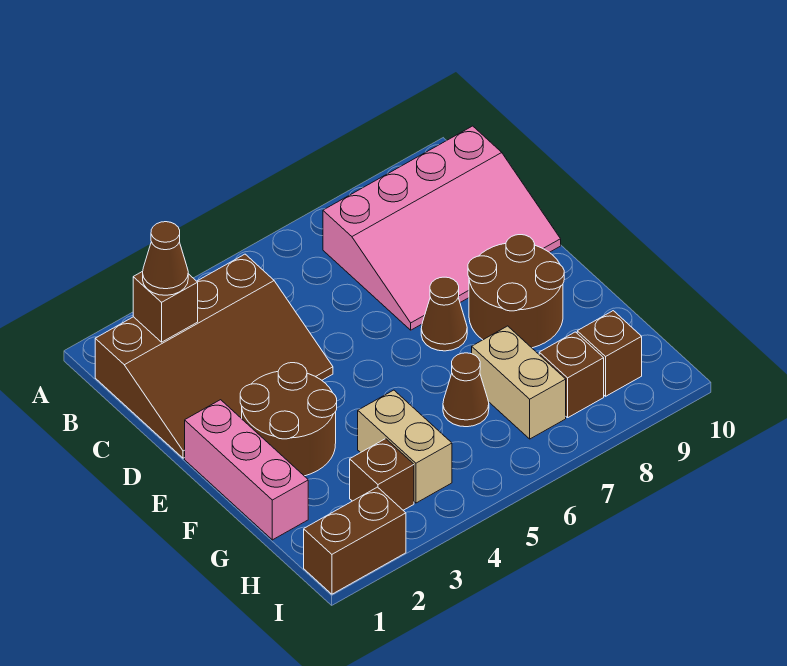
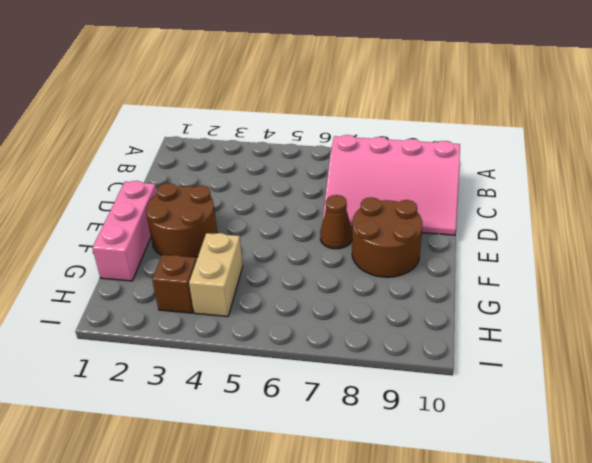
none -> brown 3x4 slope [95,254,333,458]
none -> brown 1x1 cone [443,353,489,427]
none -> tan 1x2 brick [472,326,566,439]

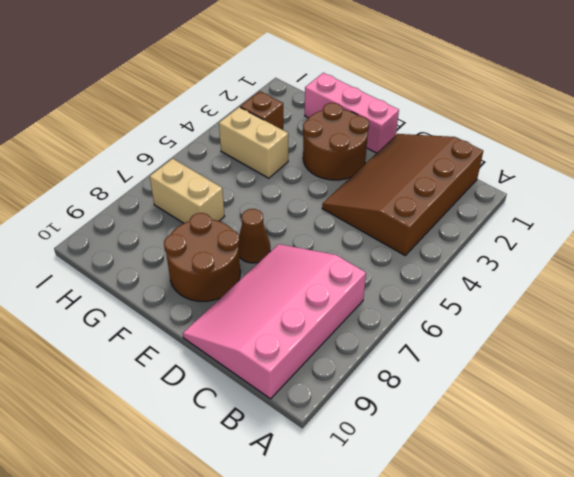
none -> brown 1x1 cone [443,353,489,427]
none -> brown 1x1 brick [539,332,604,418]
none -> brown 1x1 brick [577,311,642,396]

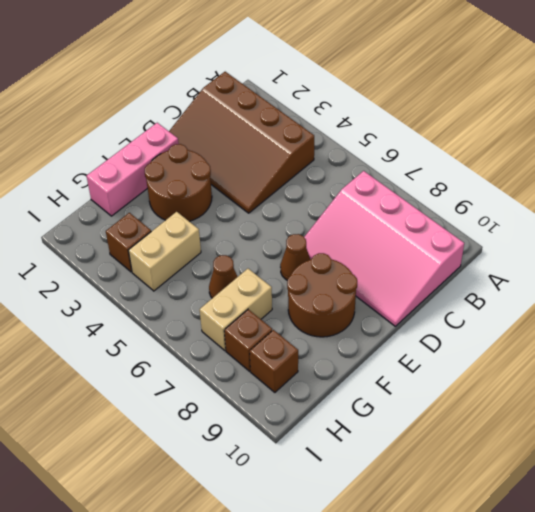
none -> brown 1x2 brick [304,487,406,594]
none -> brown 1x1 brick [133,271,198,342]
none -> brown 1x1 cone [143,222,188,295]

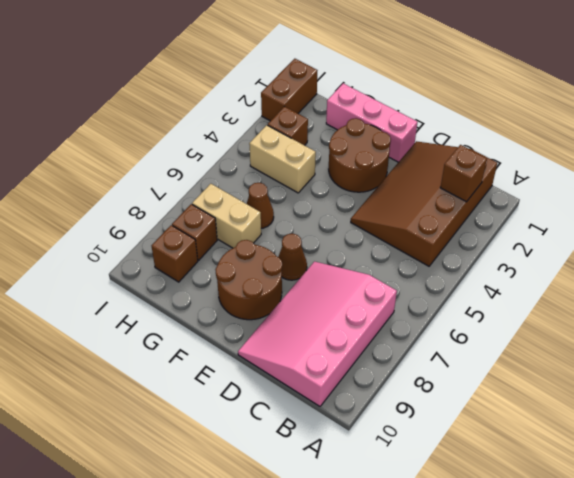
none -> brown 1x1 cone [143,222,188,295]

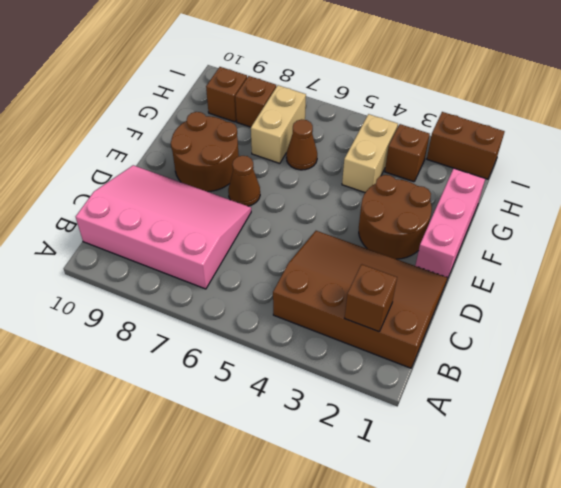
none -> brown 1x1 cone [143,222,188,295]

